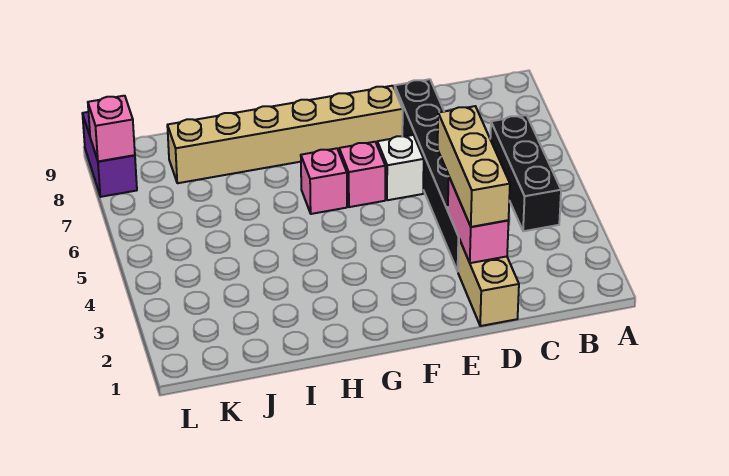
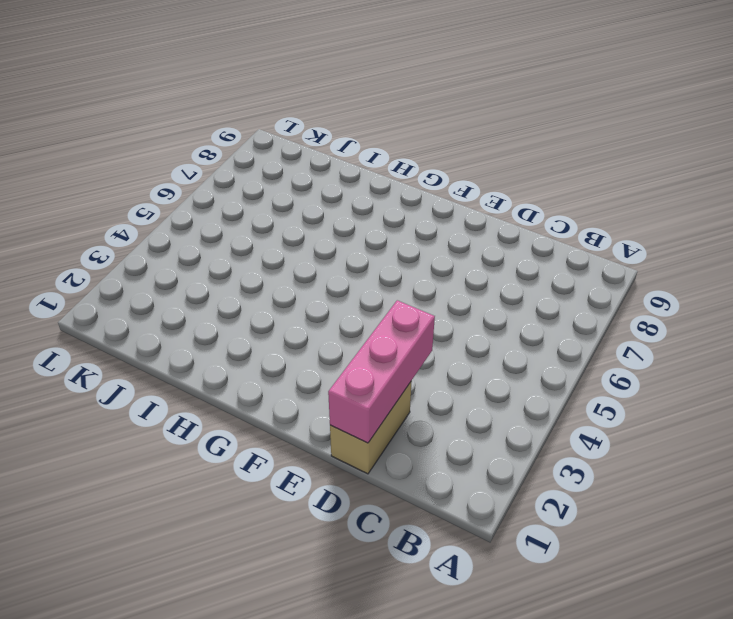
pink 1x3 brick [328,300,435,443] -> pink 1x2 brick [448,177,509,263]
none -> black 1x3 brick [490,115,561,231]
none -> black 1x6 brick [395,79,459,271]

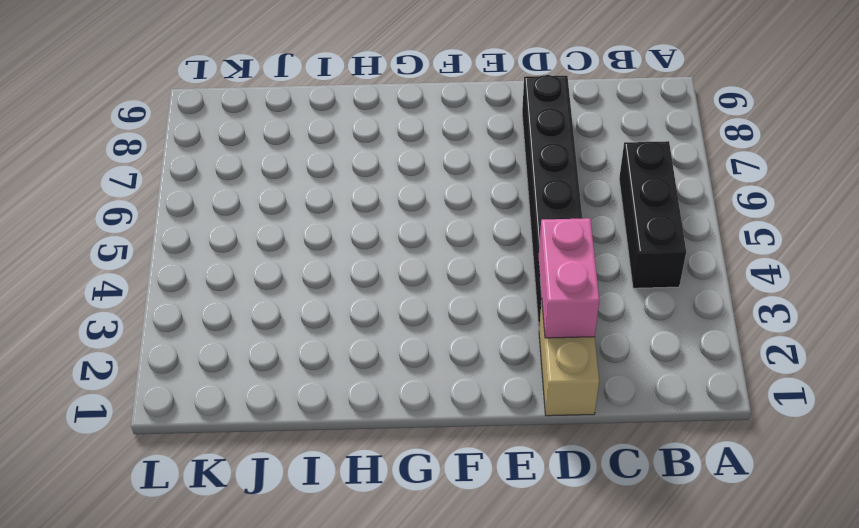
none -> white 1x1 brick [377,135,424,200]
none -> tan 1x6 brick [167,86,403,183]

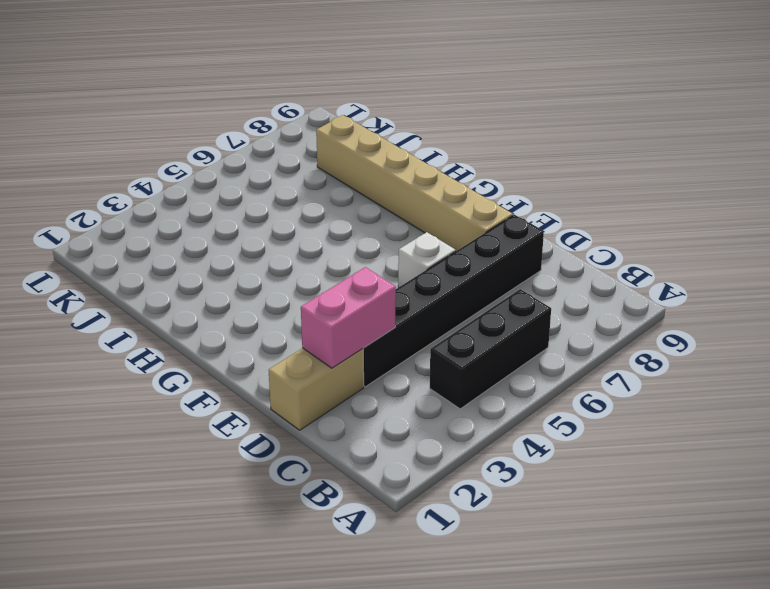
none -> pink 1x1 brick [339,142,385,207]
none -> pink 1x1 brick [301,148,347,214]

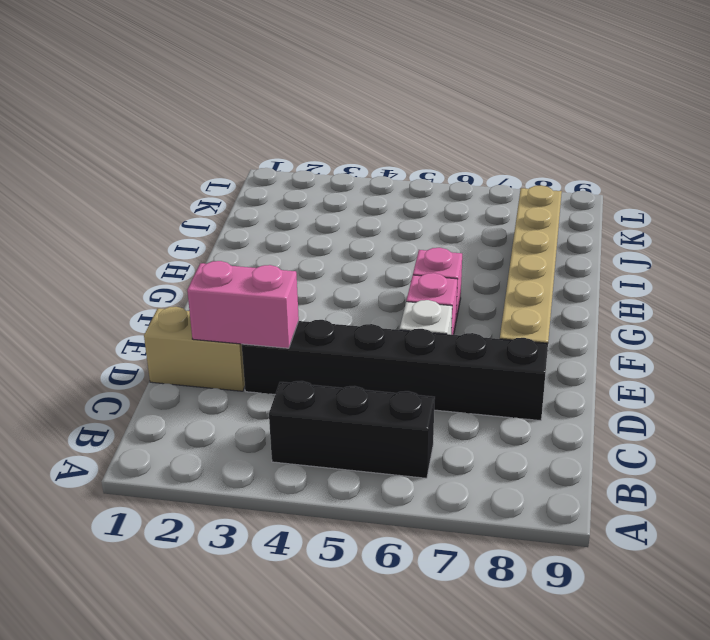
none -> purple 1x2 brick [82,112,137,197]
none -> pink 1x1 brick [88,96,135,161]

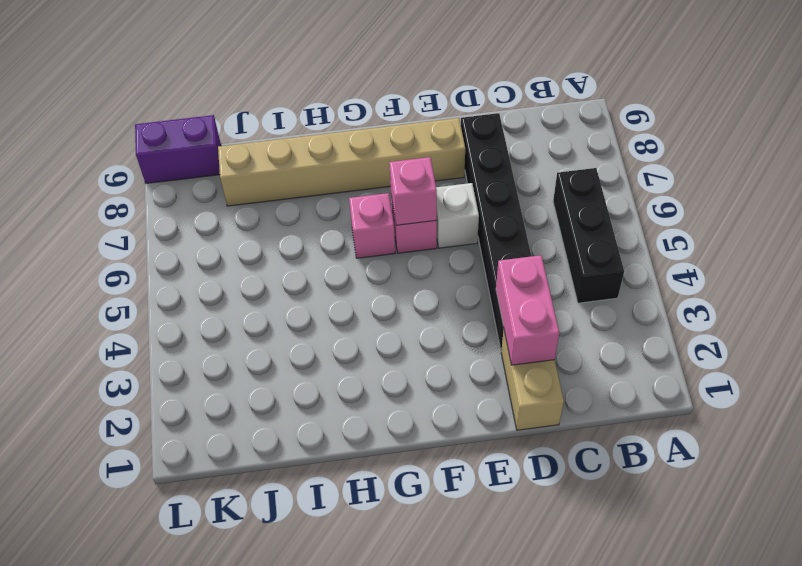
pink 1x1 brick [389,157,437,225] -> pink 1x1 brick moved to [88,96,135,161]
purple 1x2 brick [135,115,221,183] -> purple 1x2 brick turned to [82,112,137,197]
none -> tan 1x3 brick [438,106,510,227]

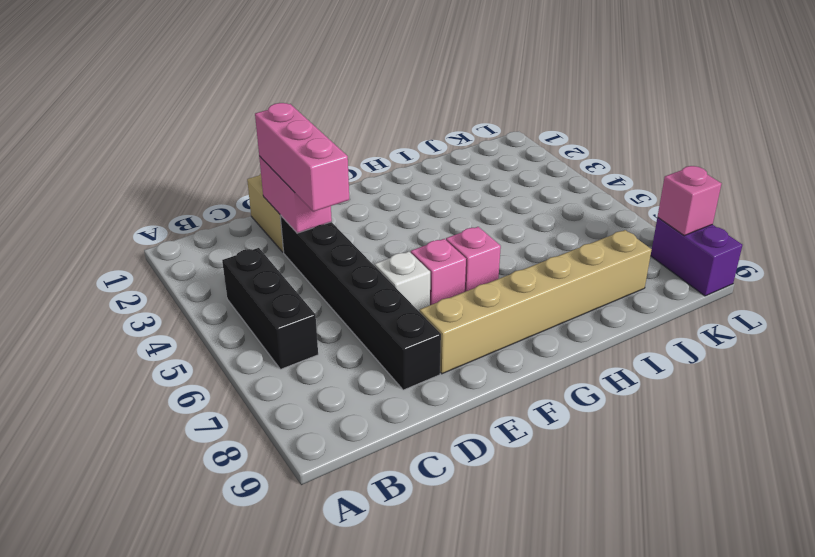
pink 1x3 brick [255,103,349,212] -> tan 1x3 brick [438,106,510,227]

